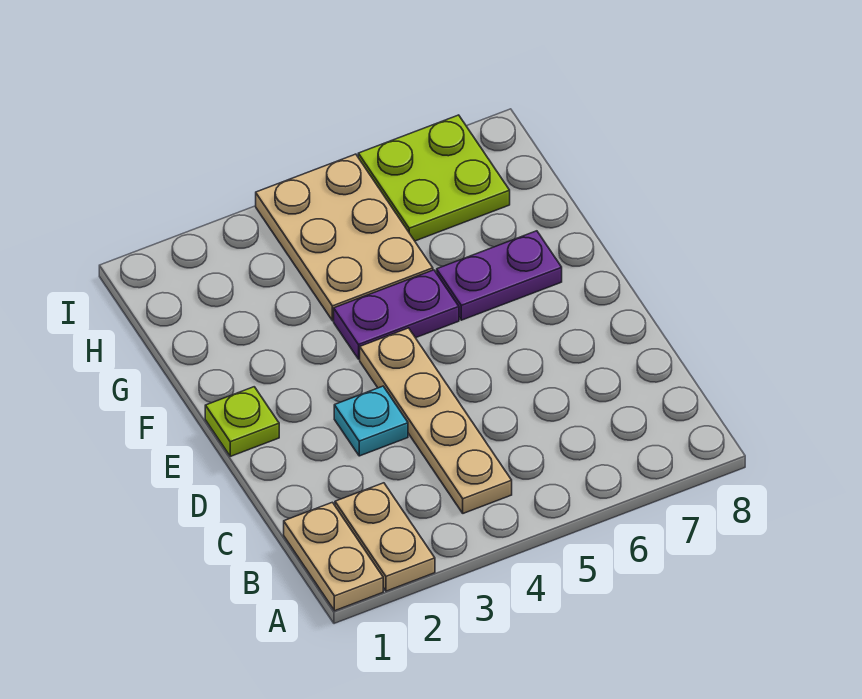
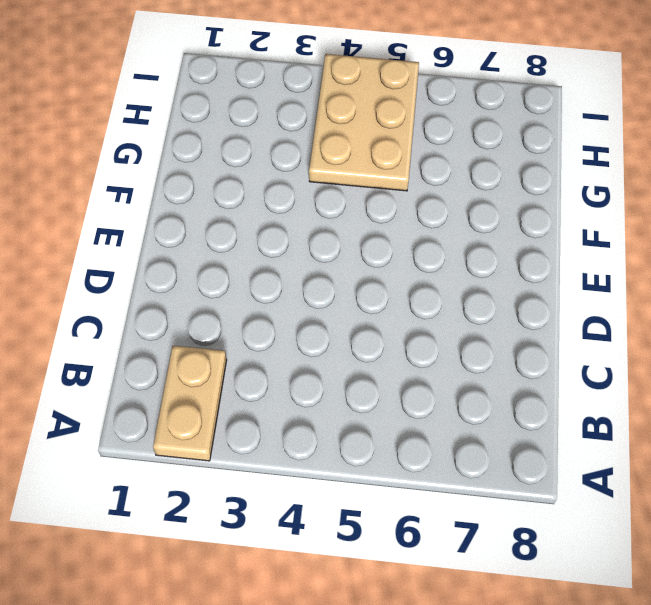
none -> tan 1x2 plate [284,502,383,611]
none -> tan 1x4 plate [360,328,512,513]

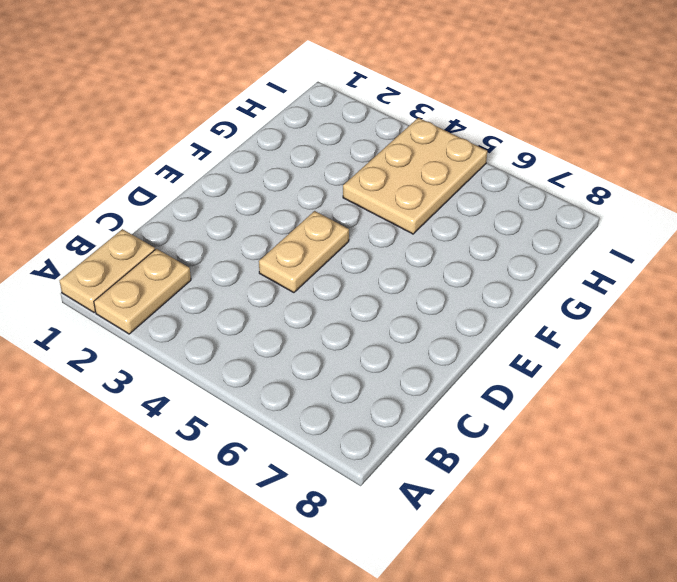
tan 1x2 plate [259,211,349,293] -> tan 1x4 plate [360,328,512,513]
none -> cyan 1x1 plate [334,386,408,456]
none -> lime 1x1 plate [205,387,279,456]

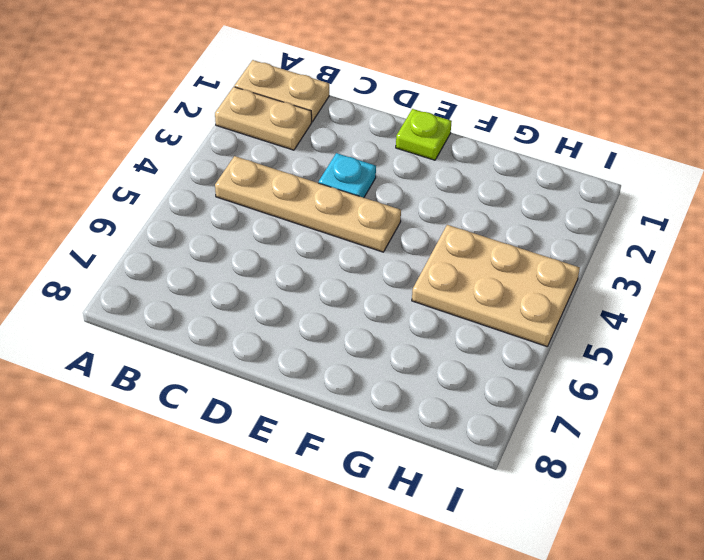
none -> purple 1x2 plate [334,270,459,359]
none -> purple 1x2 plate [437,231,562,320]

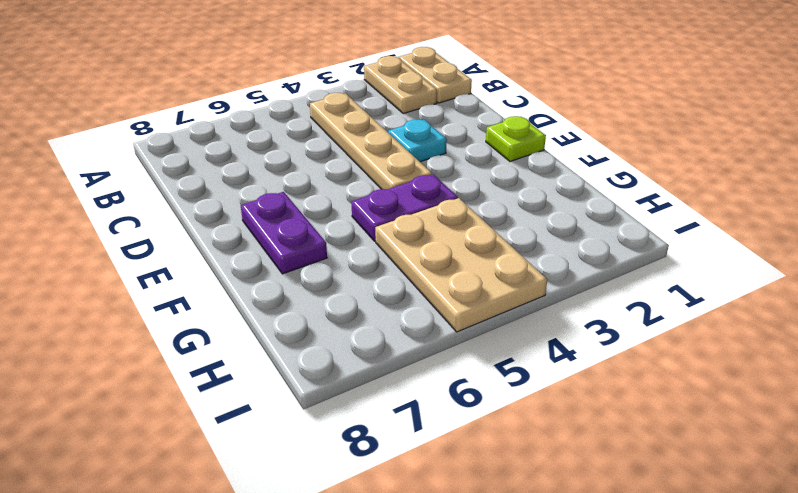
purple 1x2 plate [241,192,327,274] -> purple 1x2 plate turned to [437,231,562,320]
none -> lime 2x2 plate [358,115,510,241]

